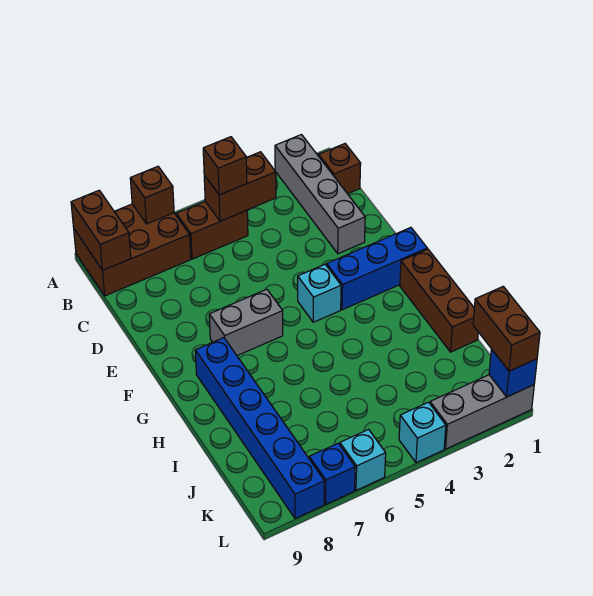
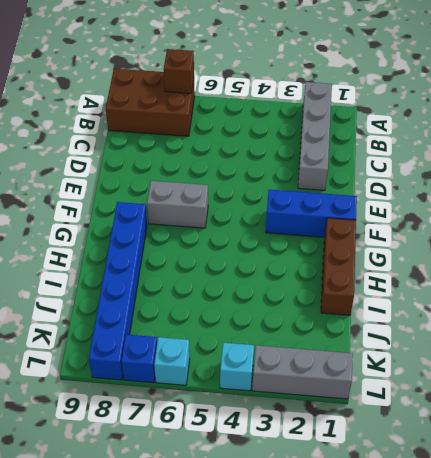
none -> brown 1x1 brick [319,144,361,194]
none -> brown 1x2 brick [176,201,248,259]
none -> cyan 1x1 brick [298,264,341,322]

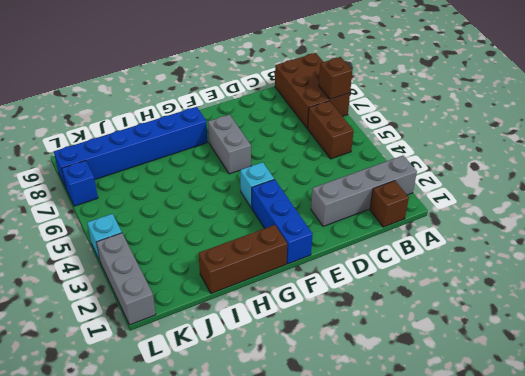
none -> cyan 1x1 brick [340,429,386,490]
none -> brown 1x2 brick [71,190,131,270]
none -> brown 1x2 brick [204,152,276,221]

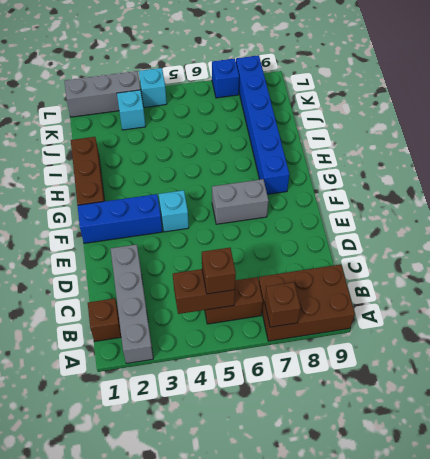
cyan 1x1 brick [117,90,146,130] -> cyan 1x1 brick moved to [340,429,386,490]
none -> brown 1x2 brick [71,190,131,270]
none -> blue 1x1 brick [489,349,537,397]
none -> brown 1x2 brick [473,287,540,371]

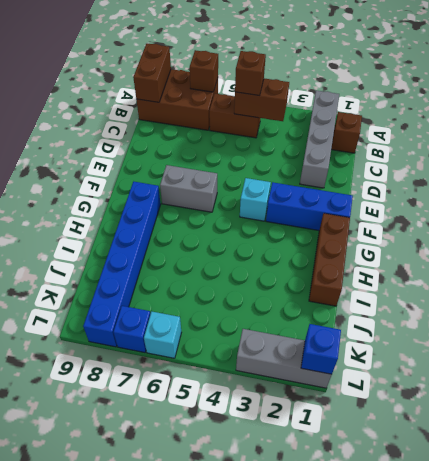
none -> cyan 1x1 brick [399,402,446,463]
none -> brown 1x2 brick [473,287,540,371]

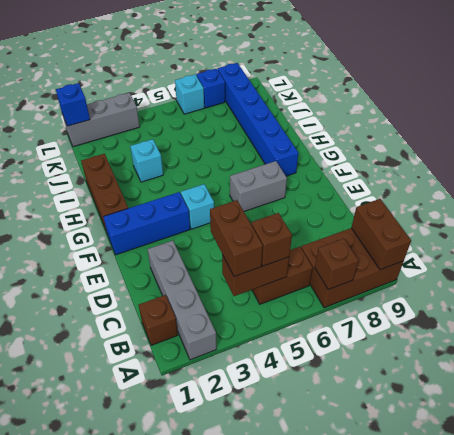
brown 1x2 brick [210,200,263,277] -> brown 1x2 brick moved to [473,287,540,371]
cyan 1x1 brick [130,139,163,182] -> cyan 1x1 brick moved to [399,402,446,463]

